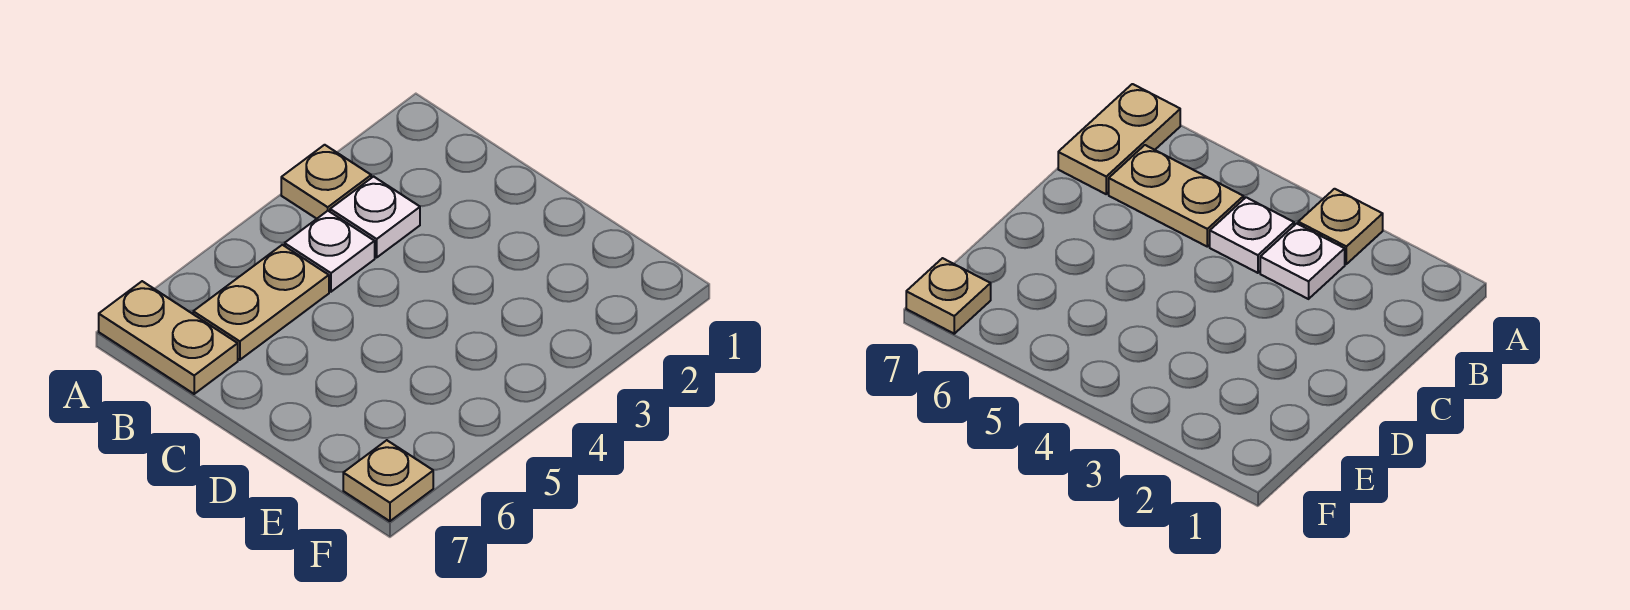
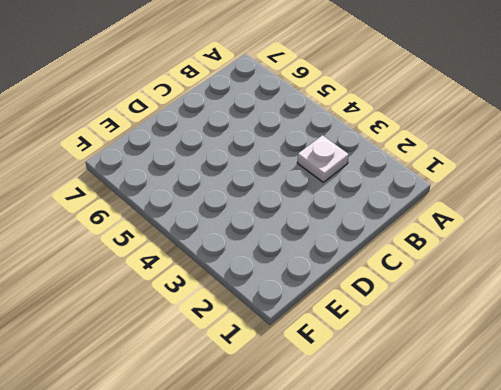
none -> tan 1x1 plate [281,145,371,219]
none -> tan 1x2 plate [99,281,238,394]

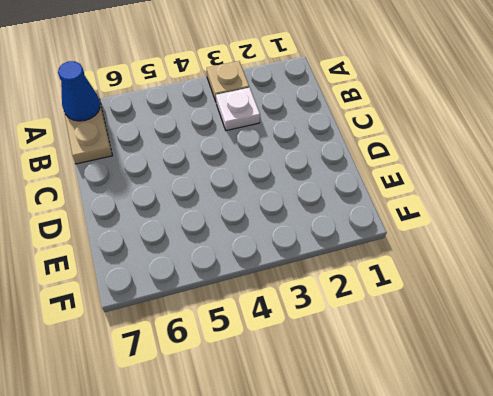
blue 1x1 cone [58,61,100,121] -> none
none -> white 1x1 plate [285,211,375,292]
none -> tan 1x2 plate [193,245,329,360]

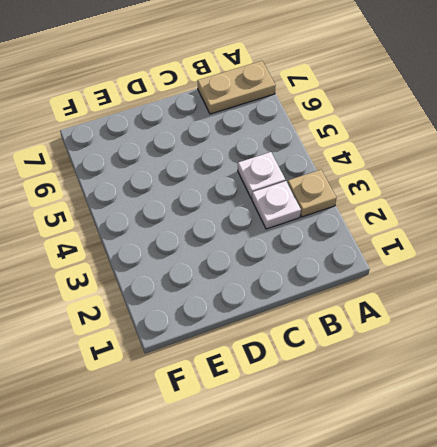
none -> tan 1x2 plate [193,245,329,360]
none -> tan 1x1 plate [343,440,433,521]

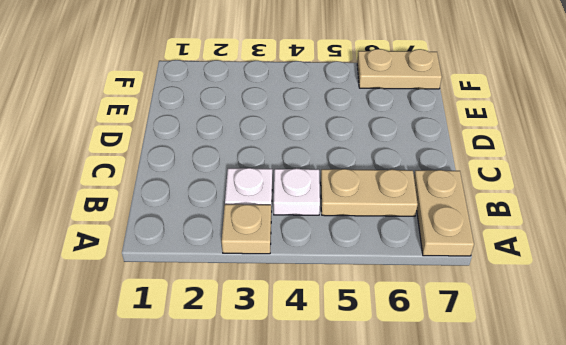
tan 1x2 plate [357,49,442,89] -> tan 1x1 plate [343,440,433,521]

